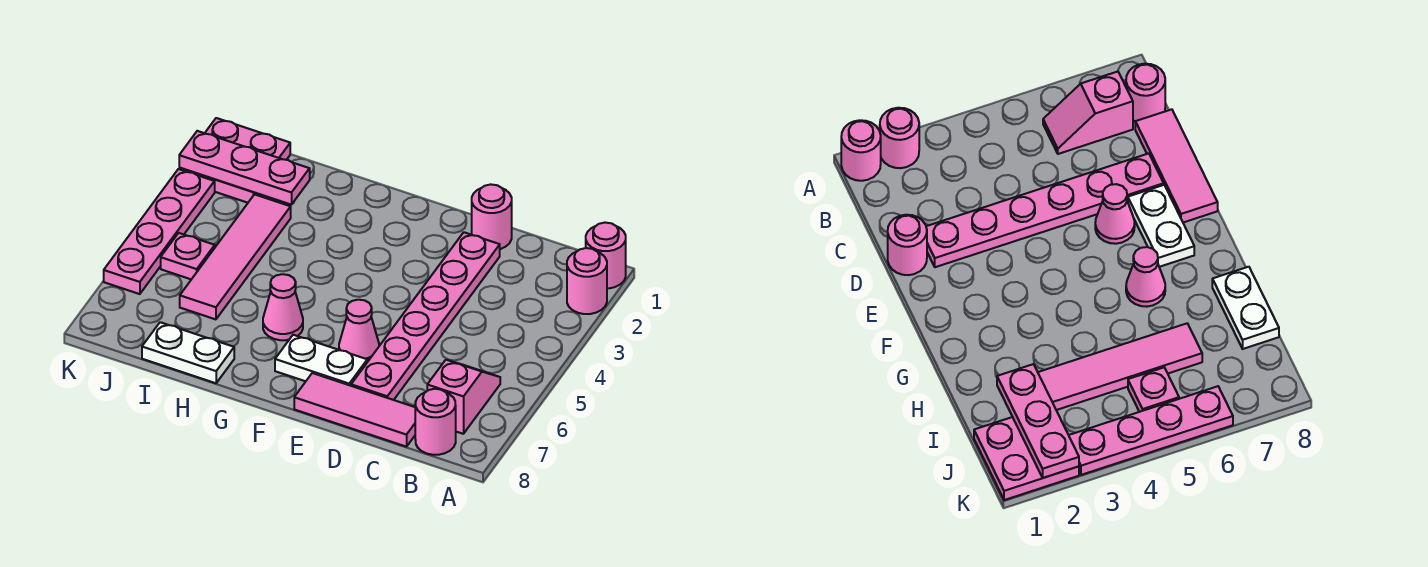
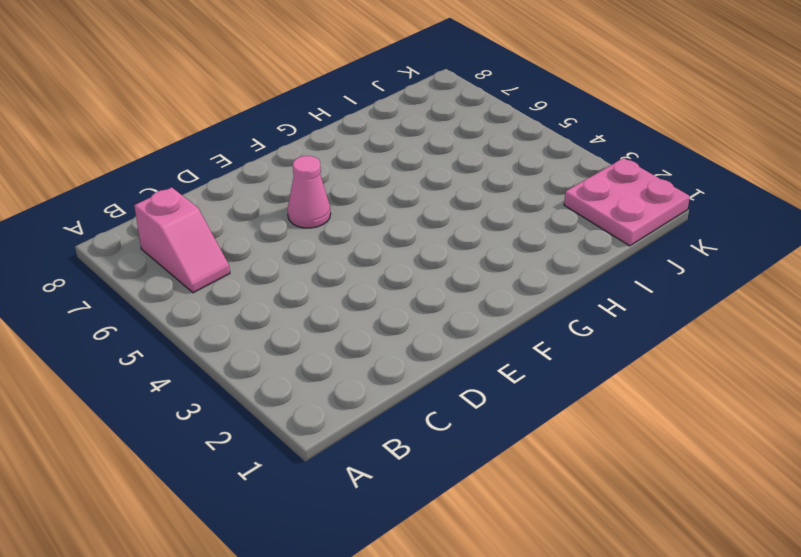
none -> pink 1x1 round brick [586,223,626,288]
none -> pink 1x1 round brick [567,248,607,314]
none -> pink 1x1 round brick [415,389,456,455]

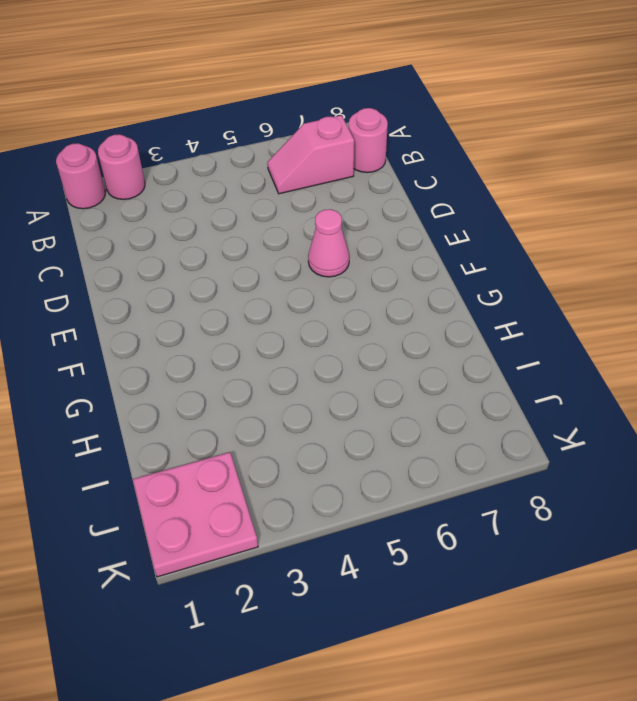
none -> pink 1x3 tile [294,373,415,447]
none -> pink 1x1 round brick [472,184,512,249]
none -> pink 1x6 plate [351,232,500,400]

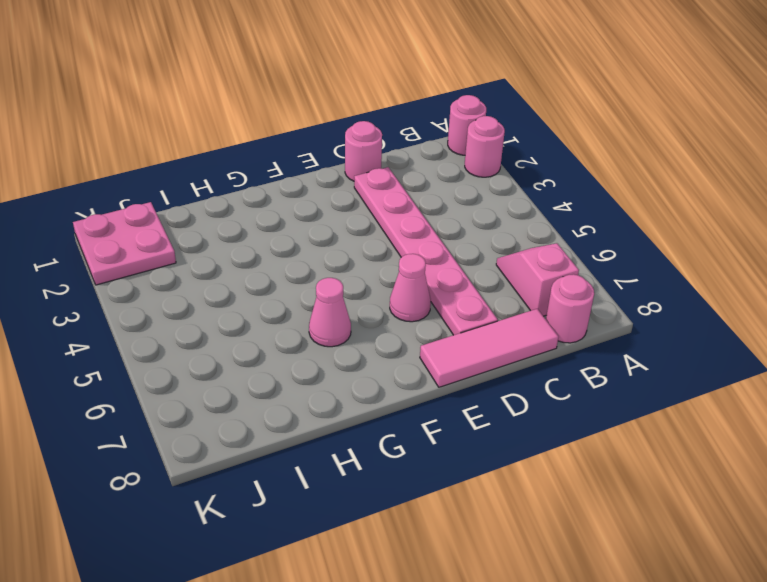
none -> white 1x2 plate [275,335,367,386]
none -> white 1x2 plate [142,322,234,383]
none -> pink 1x4 tile [180,194,291,319]

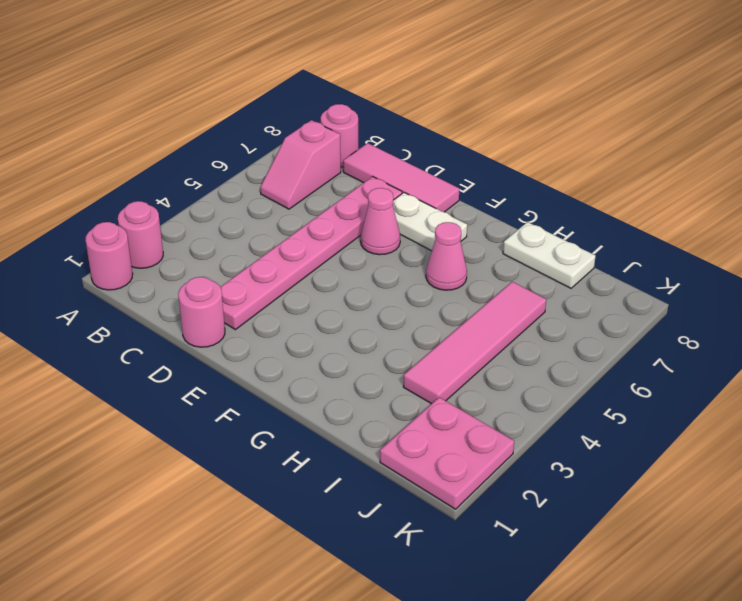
none -> pink 1x1 plate [161,233,215,279]
none -> pink 1x4 plate [104,169,215,294]
none -> pink 1x3 plate [179,131,310,205]

